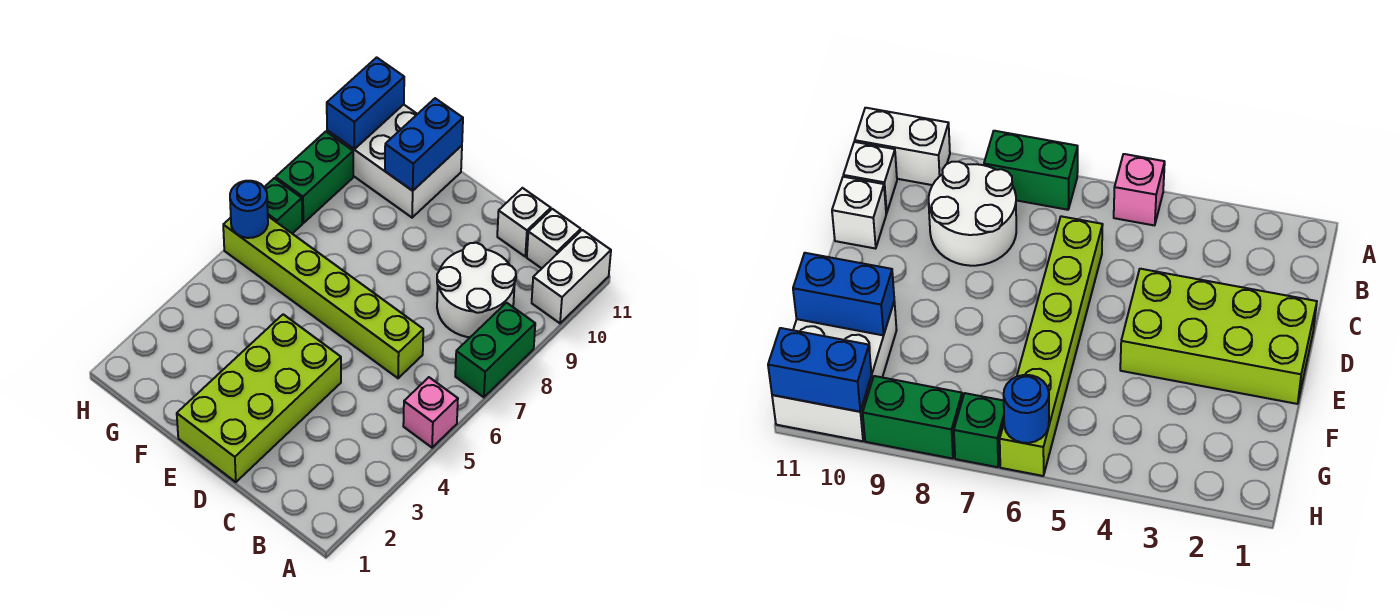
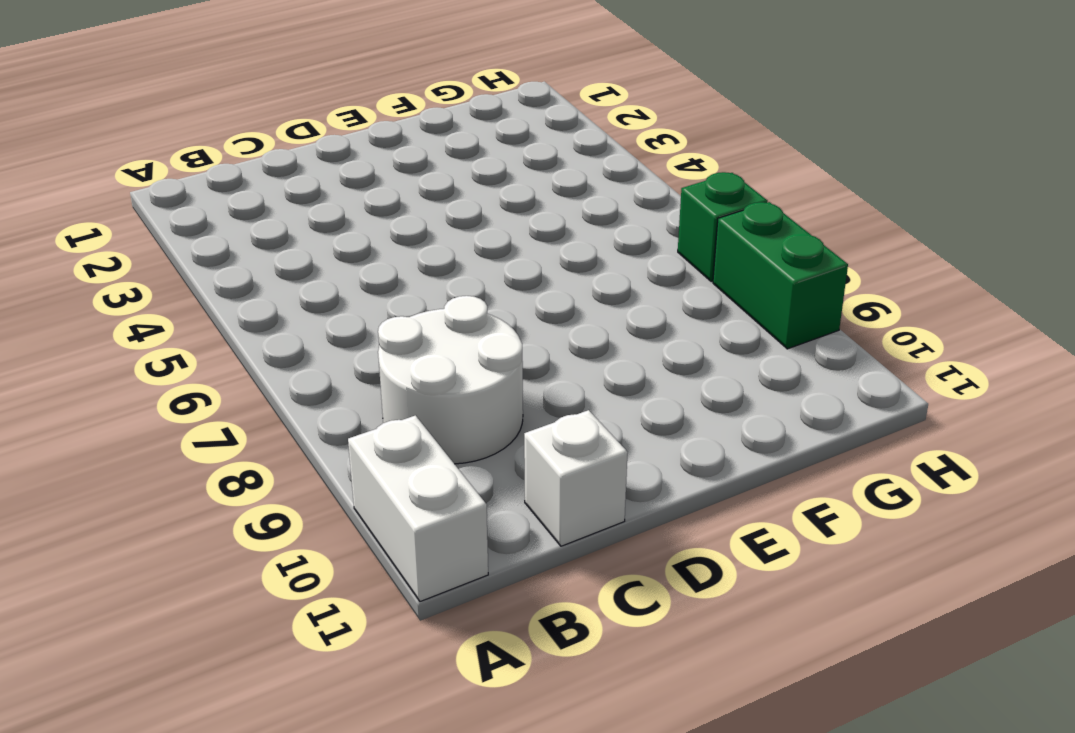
none -> pink 1x1 brick [403,377,458,448]
none -> green 1x2 brick [455,303,535,397]
none -> white 1x1 brick [527,209,581,268]

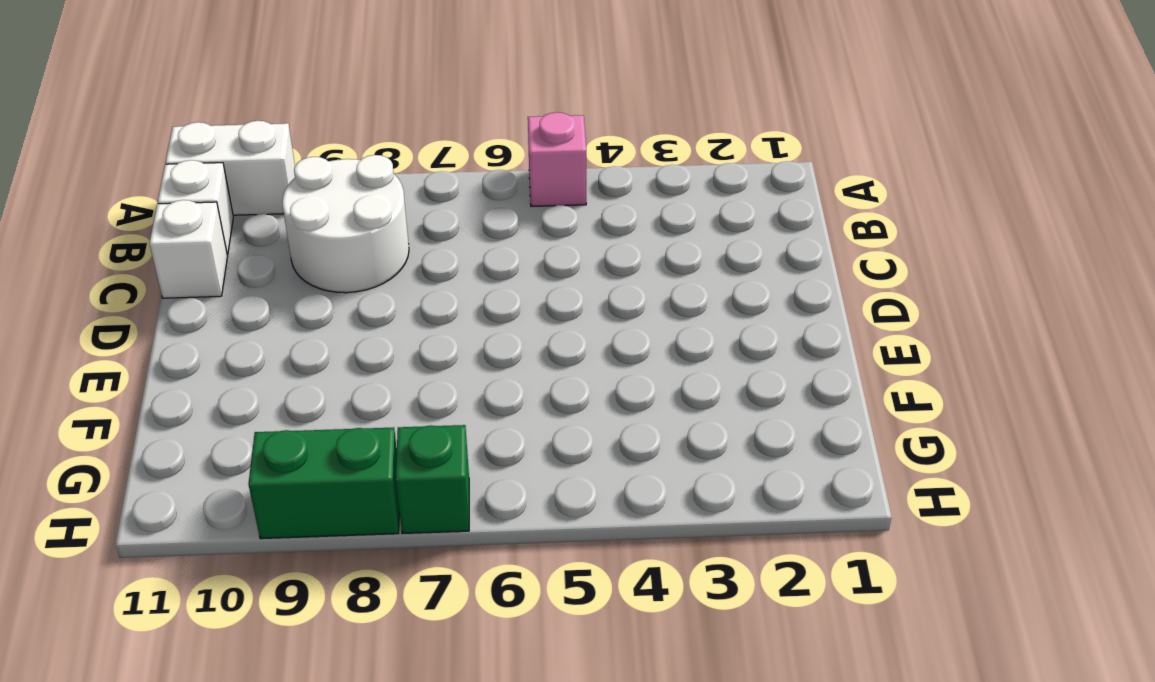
none -> green 1x2 brick [455,303,535,397]
none -> lime 1x6 brick [223,216,423,378]
none -> lime 2x4 brick [177,314,341,482]

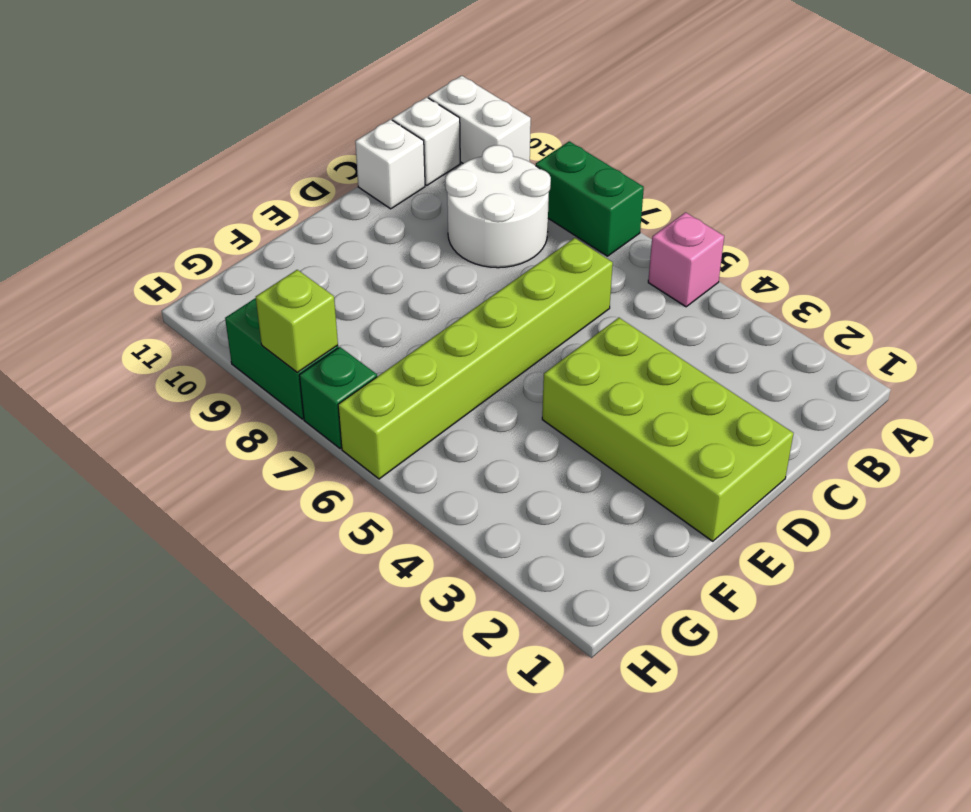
lime 1x1 brick [256,270,338,372] -> none
none -> white 2x3 brick [327,105,462,218]
none -> blue 1x2 brick [385,98,463,191]
none -> blue 1x1 round brick [230,181,268,238]

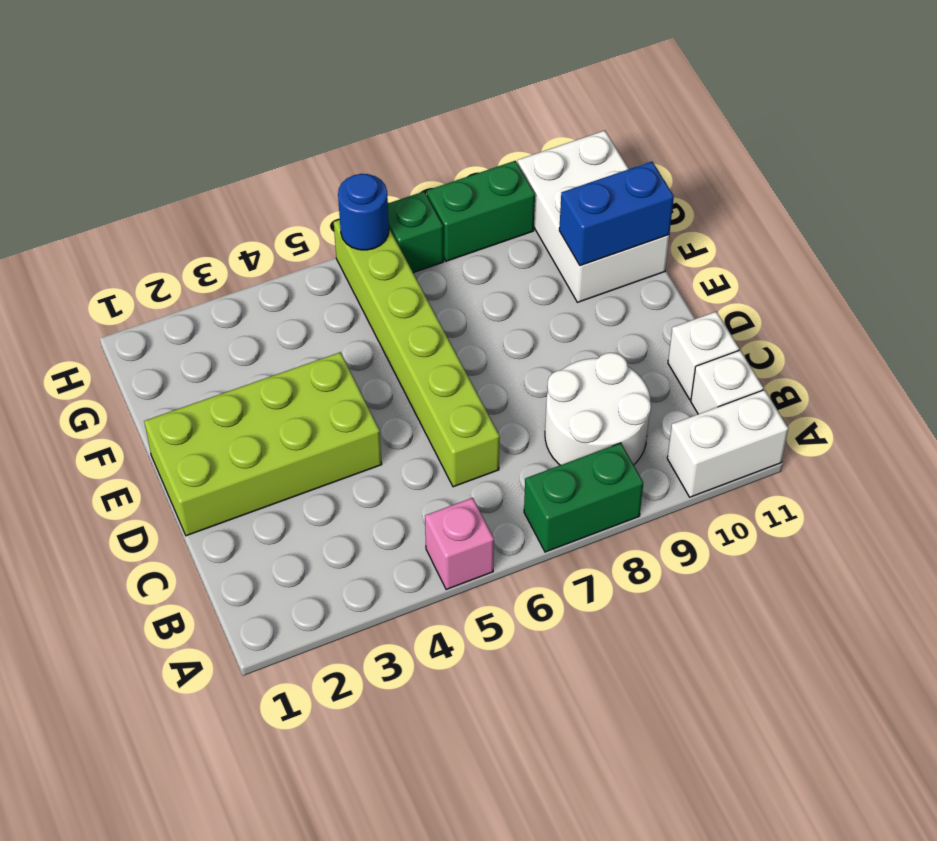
none -> blue 1x2 brick [327,57,404,149]

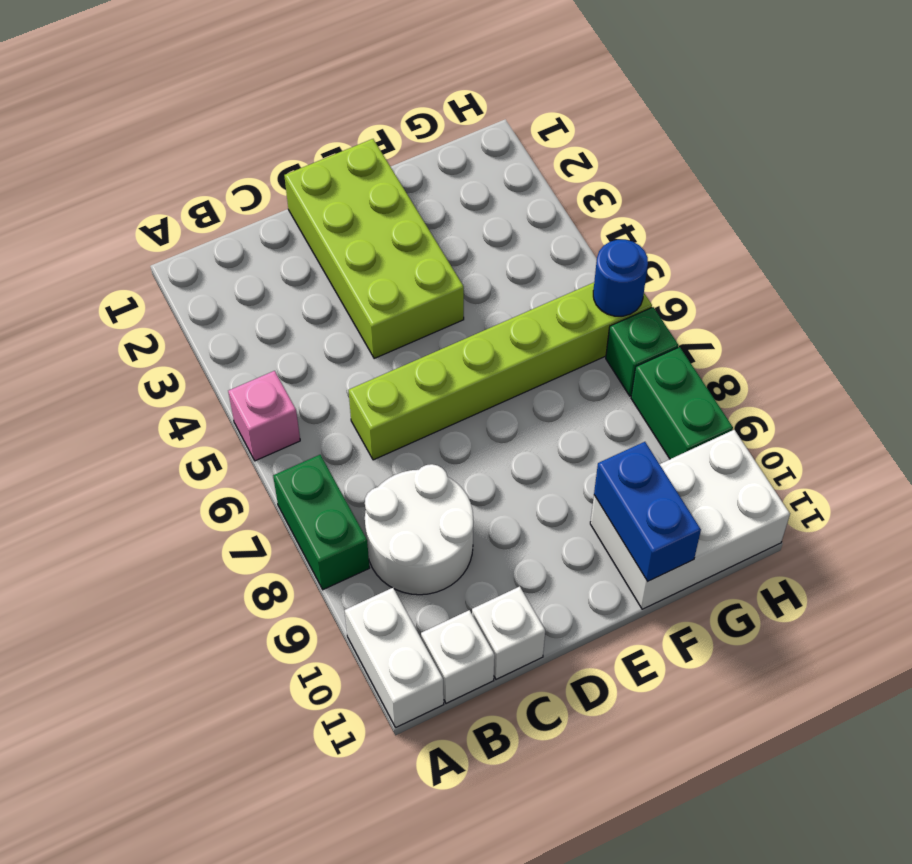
none -> blue 1x2 brick [327,57,404,149]

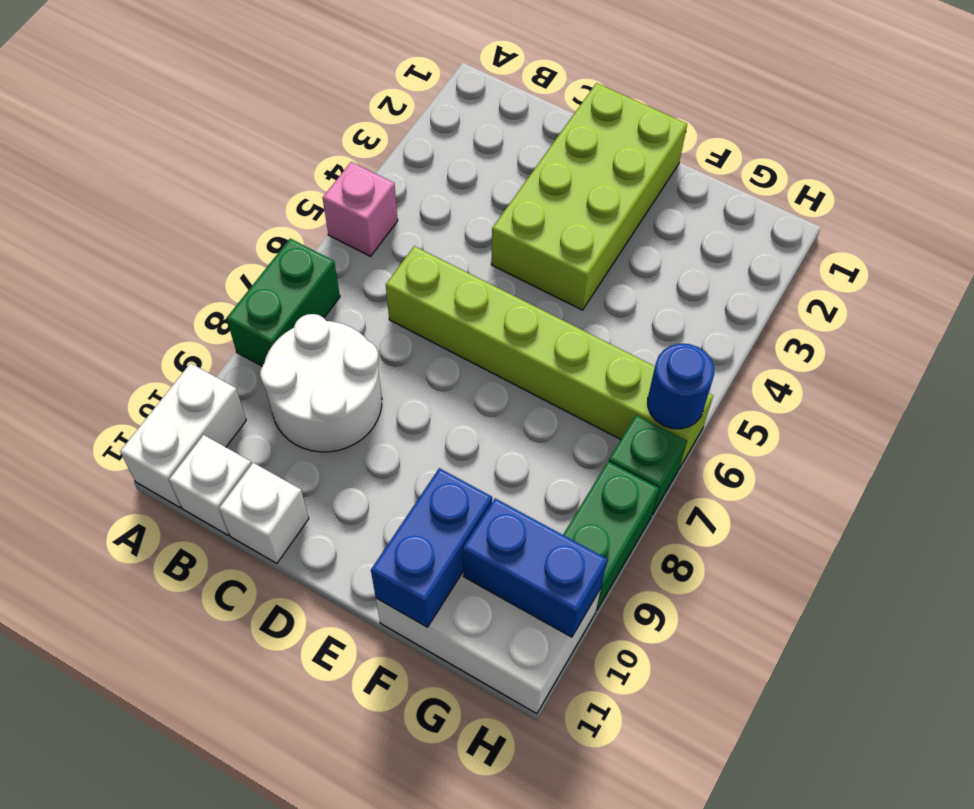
blue 1x2 brick [463,498,607,637] -> blue 1x2 brick turned to [327,57,404,149]

